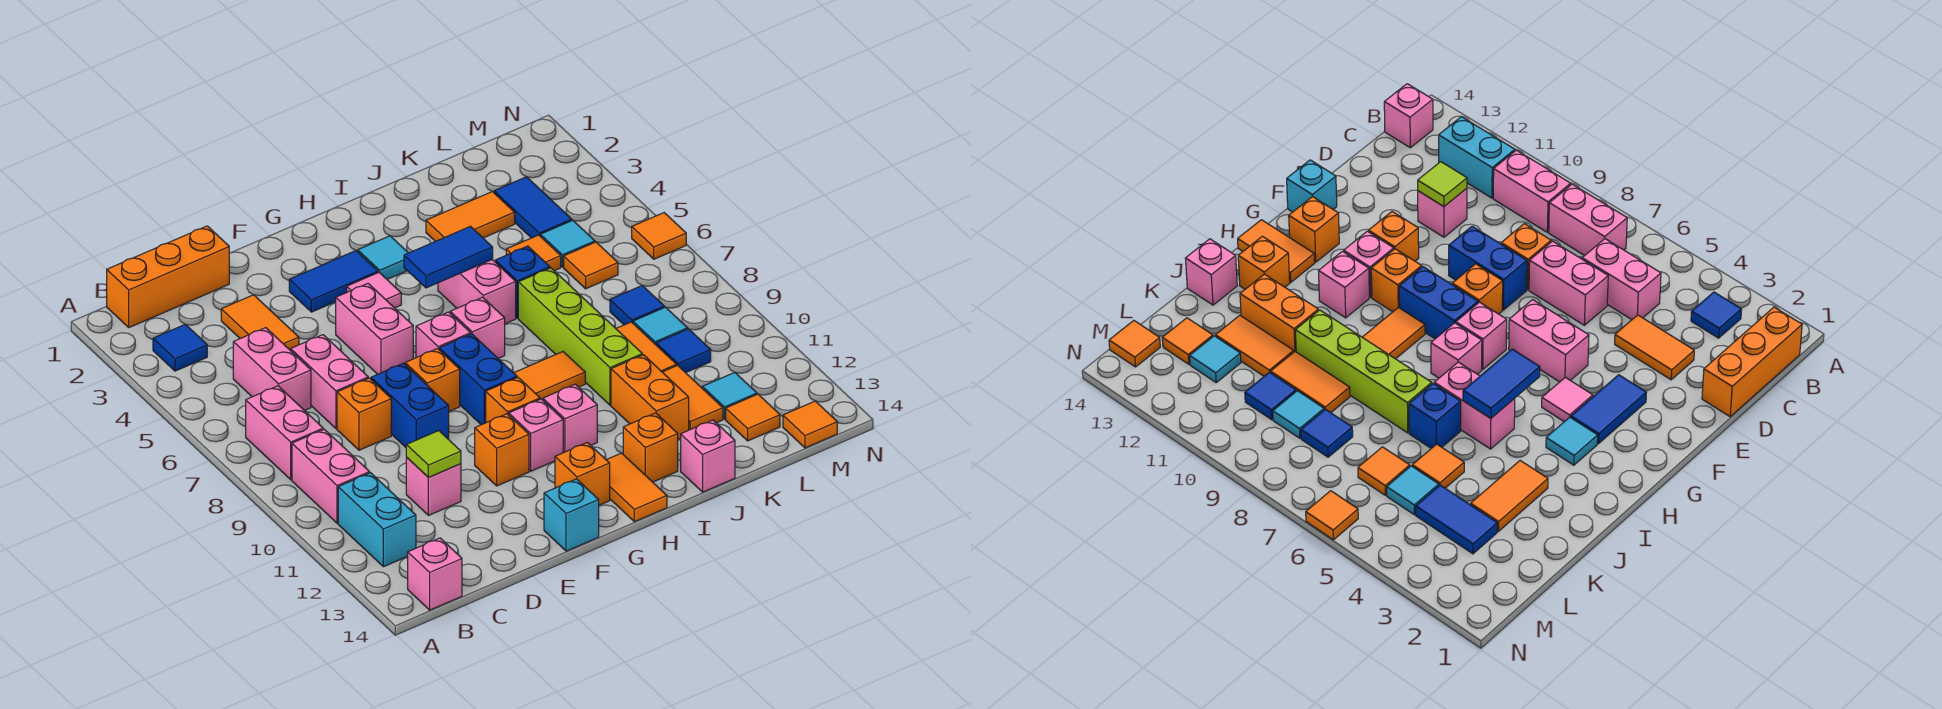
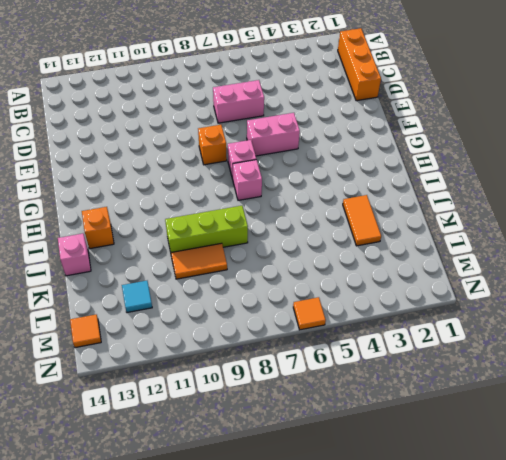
lime 1x3 brick [165,206,248,252] -> lime 1x4 brick [518,268,642,405]
none -> blue 1x1 tile [153,324,207,371]
none -> pink 1x2 brick [246,386,323,480]
none -> pink 1x2 brick [292,429,370,523]
none -> cyan 1x2 brick [338,473,416,567]

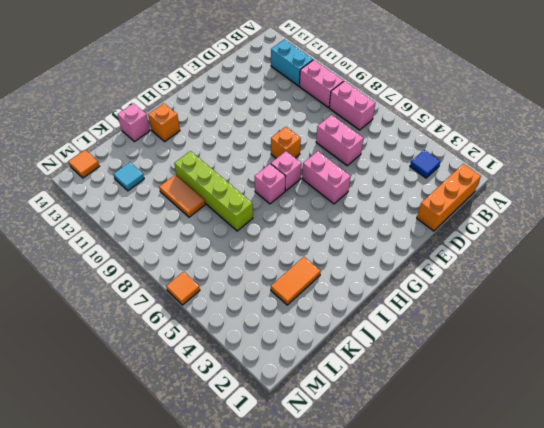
none -> pink 1x1 brick [408,538,462,610]
none -> pink 1x2 brick [233,328,311,411]
none -> orange 1x2 tile [221,295,299,351]
none -> orange 1x1 brick [337,378,391,450]

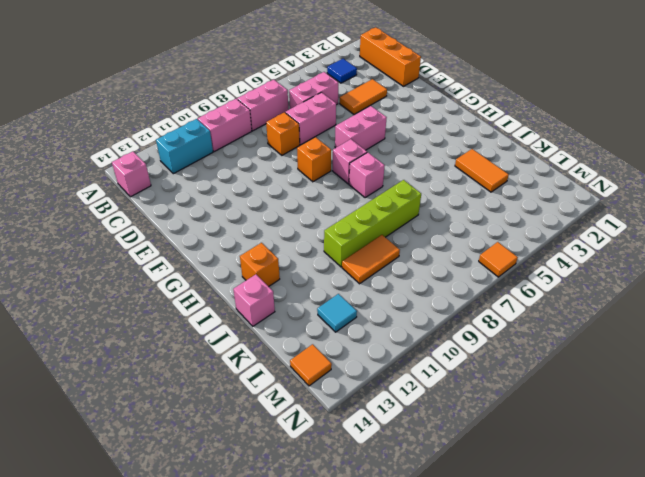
none -> pink 1x1 brick [406,457,461,515]
none -> blue 1x2 brick [371,363,449,447]
none -> blue 1x2 tile [289,251,378,312]
none -> orange 1x1 brick [475,414,529,486]

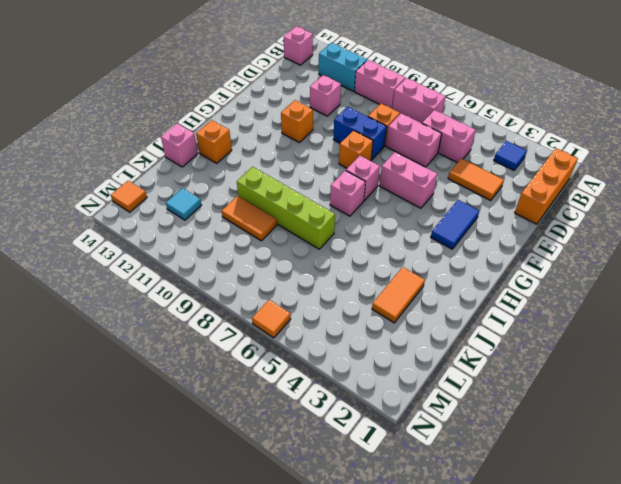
none -> cyan 1x1 brick [544,479,599,551]
none -> pink 1x1 tile [347,272,401,308]
none -> blue 1x2 brick [439,334,517,425]
none -> orange 1x1 brick [486,377,540,423]

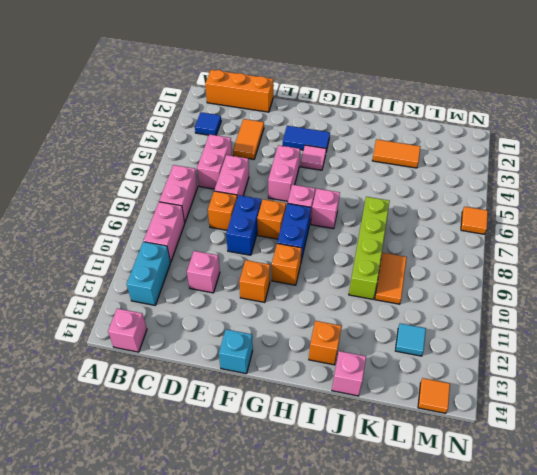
none -> pink 1x1 brick [509,399,563,471]
none -> orange 1x1 brick [555,443,610,505]
none -> cyan 1x1 tile [358,236,408,279]
none -> orange 1x2 tile [514,352,585,400]

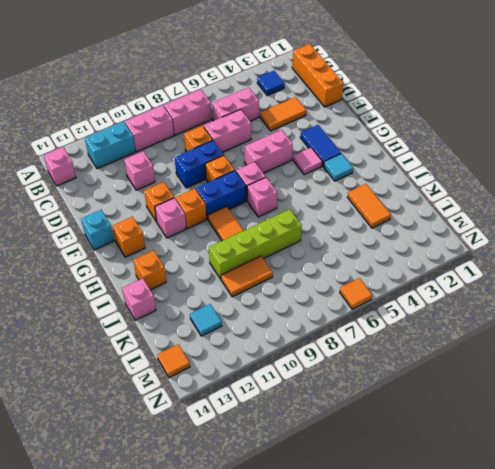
none -> pink 1x1 brick [543,384,597,453]
none -> orange 1x2 tile [607,453,667,522]
none -> pink 1x2 brick [438,260,516,324]
none -> blue 1x1 brick [495,246,550,318]

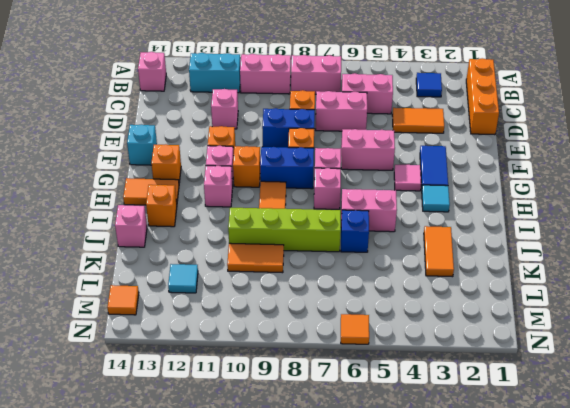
none -> orange 1x2 brick [611,355,689,439]
none -> orange 1x1 tile [506,235,561,271]
none -> orange 1x2 tile [663,365,723,430]
none -> blue 1x2 tile [494,177,572,238]

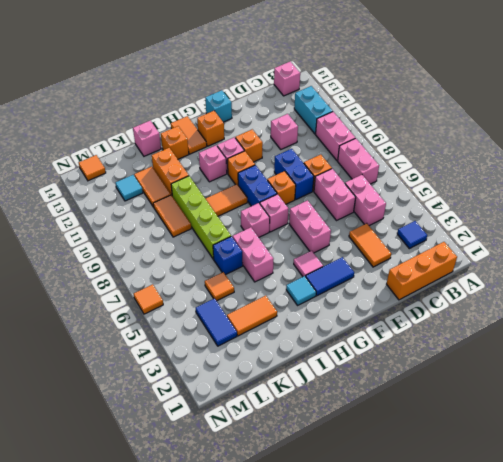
none -> cyan 1x1 tile [540,220,595,267]
none -> orange 1x1 tile [564,242,618,289]
none -> blue 1x1 tile [610,286,664,325]
none -> cyan 1x1 tile [633,307,688,345]

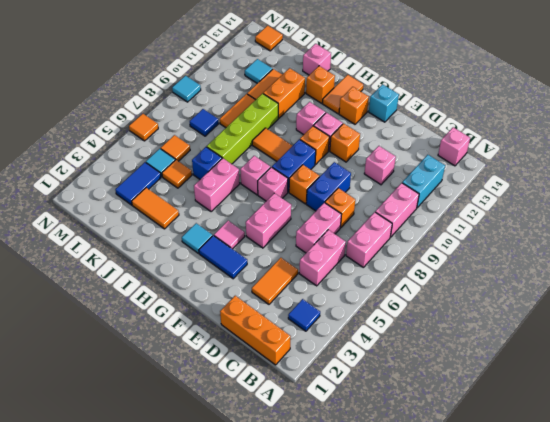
cyan 1x1 tile [172,76,201,102] -> cyan 1x1 tile moved to [633,307,688,345]
none -> blue 1x1 tile [656,329,711,373]
none -> orange 1x1 tile [726,394,780,441]
none -> lime 1x1 tile [406,431,461,477]
none -> blue 1x2 tile [404,226,493,288]

